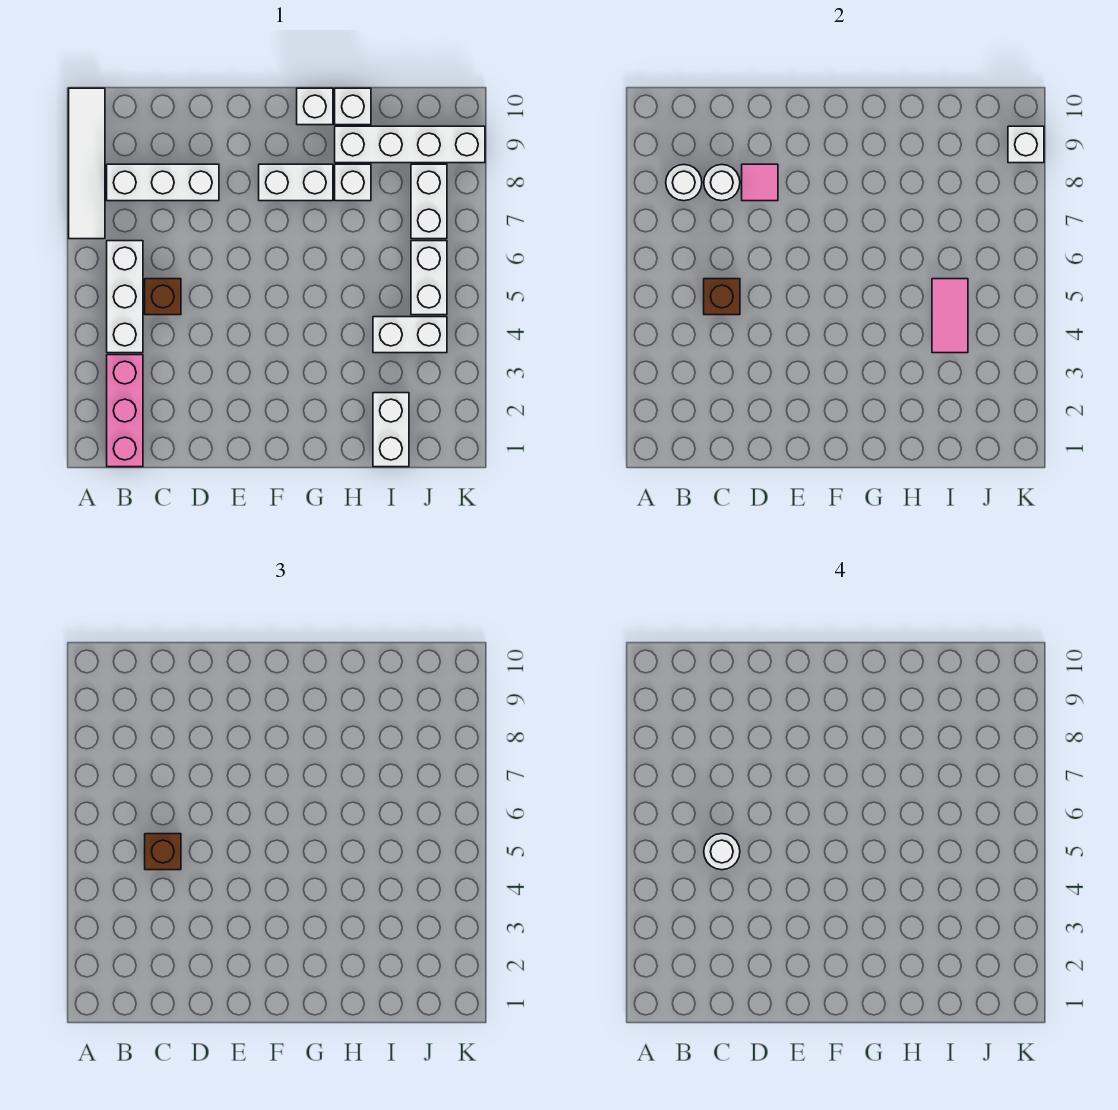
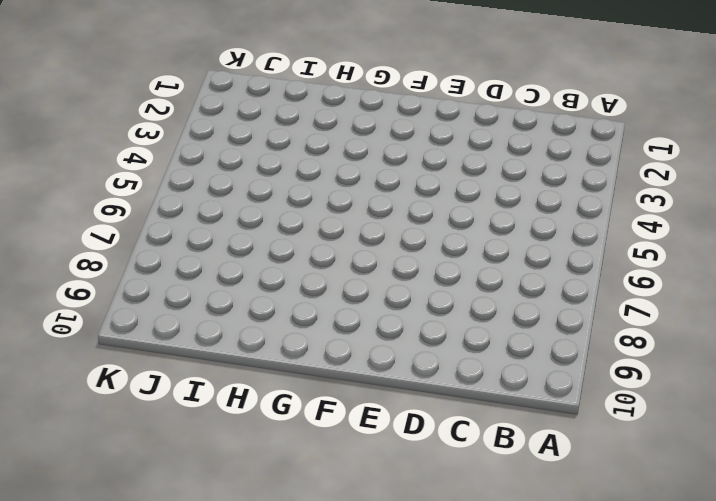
none -> white 1x4 tile [69,88,105,239]
none -> pink 1x3 brick [107,355,143,467]
none -> white 1x3 brick [107,241,143,353]

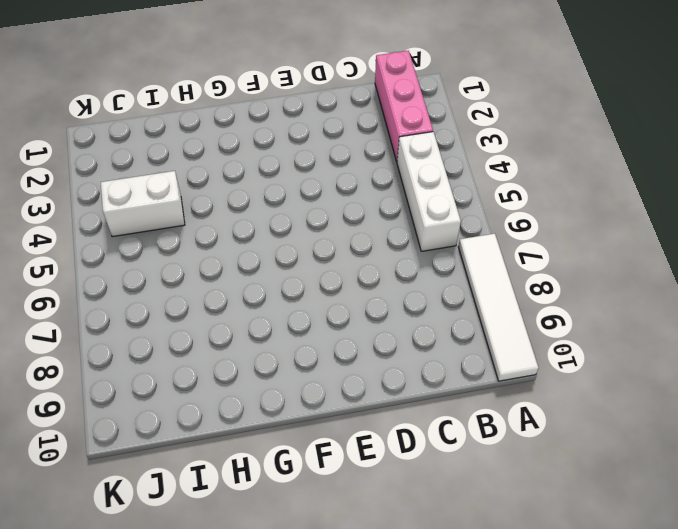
none -> white 1x3 brick [107,164,219,201]
none -> brown 1x1 brick [145,279,181,315]
none -> white 1x2 brick [259,164,333,201]

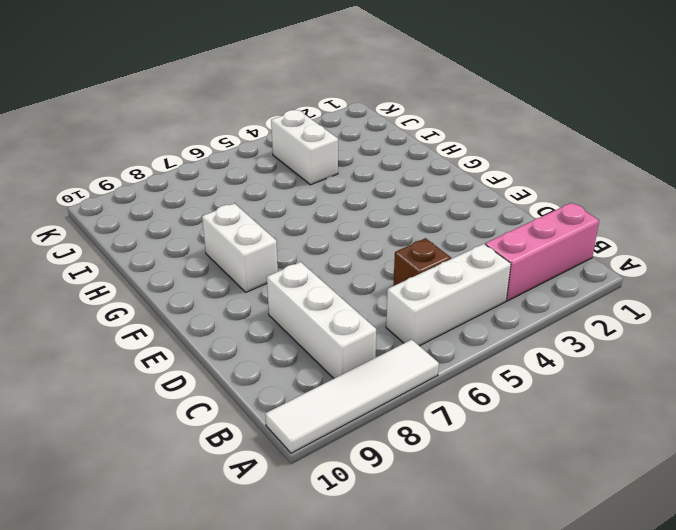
none -> white 1x1 brick [297,88,333,125]
none -> white 1x1 brick [335,164,371,201]
none -> white 1x4 brick [335,126,485,163]

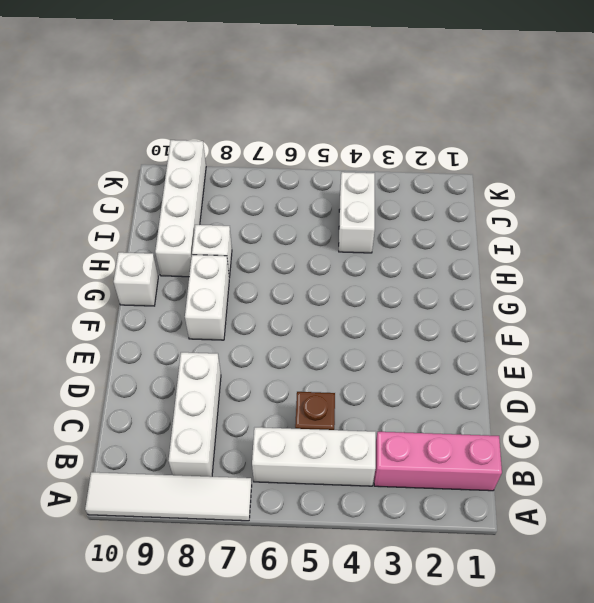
none -> white 1x1 brick [335,88,371,125]
none -> white 1x2 brick [373,393,409,467]
none -> white 1x2 brick [411,241,447,315]

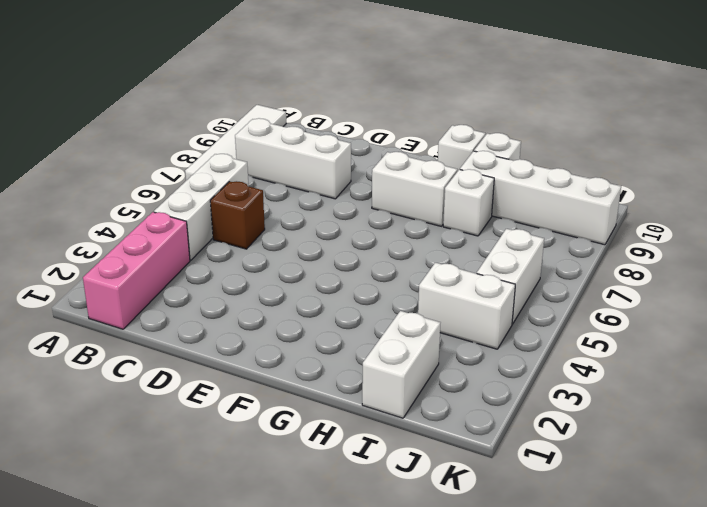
none -> white 1x2 brick [411,164,447,239]
none -> white 1x1 round brick [666,165,702,201]
none -> brown 1x1 brick [704,279,740,315]

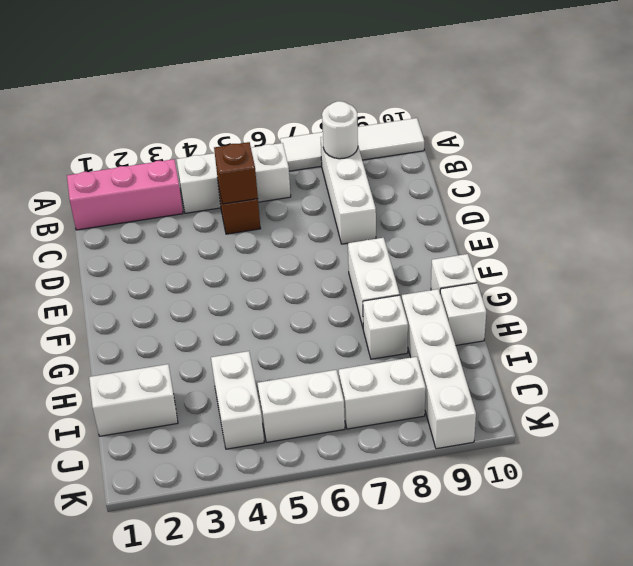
none -> white 1x1 round brick [704,165,740,201]
none -> pink 1x1 tile [742,164,778,201]
none -> pink 1x2 tile [932,279,968,353]

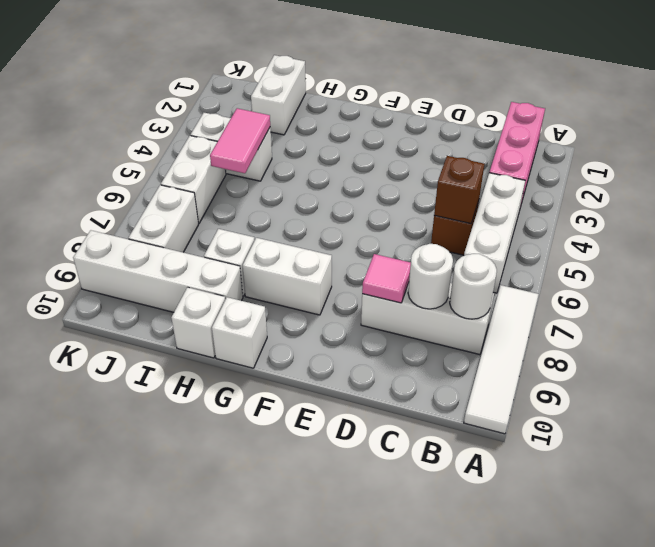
none -> white 1x1 brick [1008,126,1044,163]
none -> brown 1x1 brick [145,834,181,870]
none -> white 1x1 round brick [704,834,740,870]

